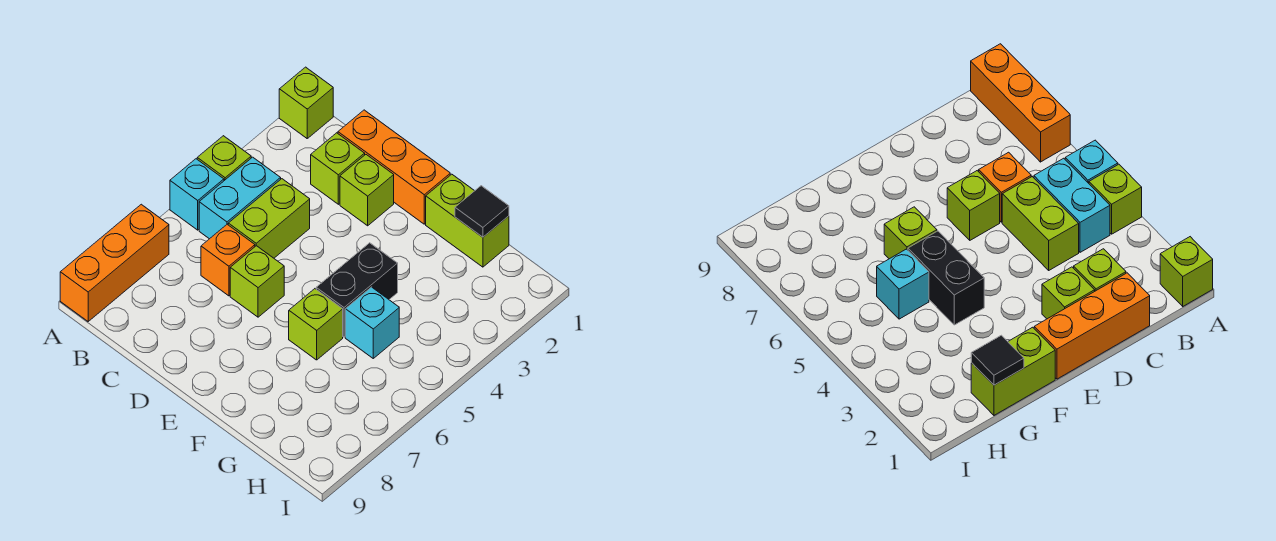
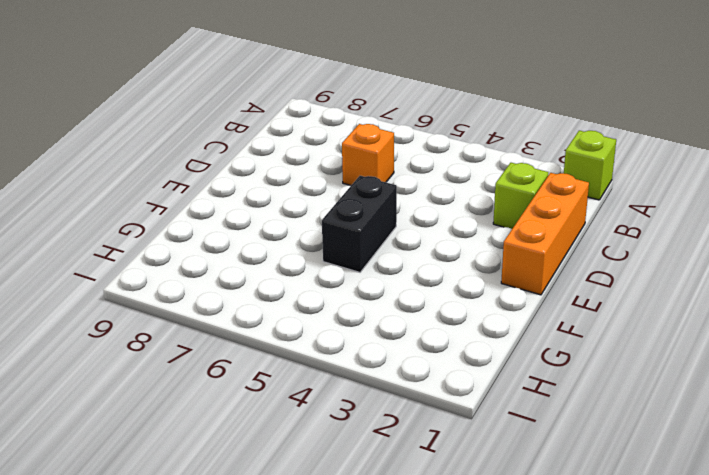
black 1x2 brick [322,176,397,272] -> black 1x2 brick turned to [316,243,398,337]
none -> lime 1x1 brick [197,136,251,181]
none -> cyan 1x1 brick [170,159,224,230]
none -> orange 1x3 brick [60,204,169,321]

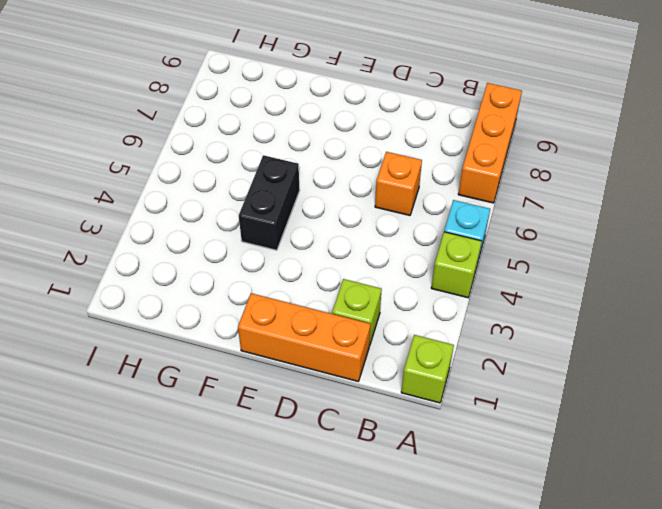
none -> cyan 1x2 brick [199,157,281,239]
none -> lime 1x2 brick [228,179,310,258]
none -> lime 1x1 brick [340,155,394,226]

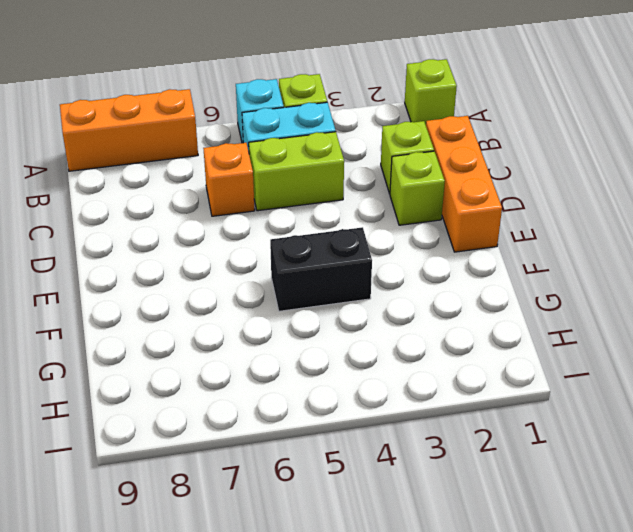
none -> lime 1x1 brick [230,246,284,317]
none -> lime 1x2 brick [426,174,509,267]
none -> lime 1x1 brick [289,289,343,360]

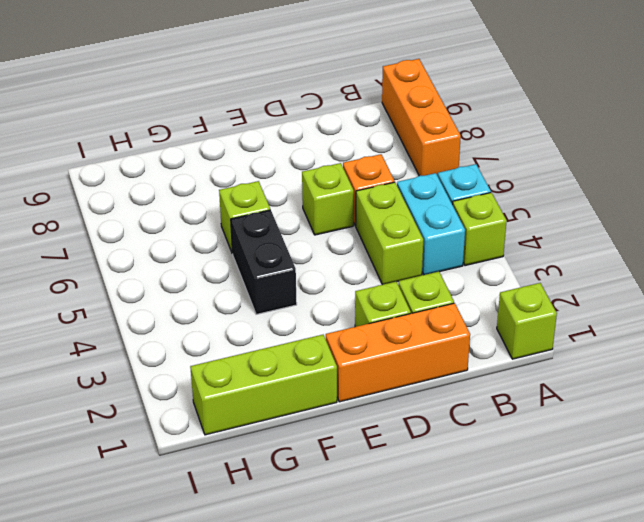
lime 1x3 brick [190,335,337,435] -> lime 1x2 brick [426,174,509,267]
none -> cyan 1x1 brick [345,287,399,358]
none -> black 1x1 tile [455,186,509,237]

